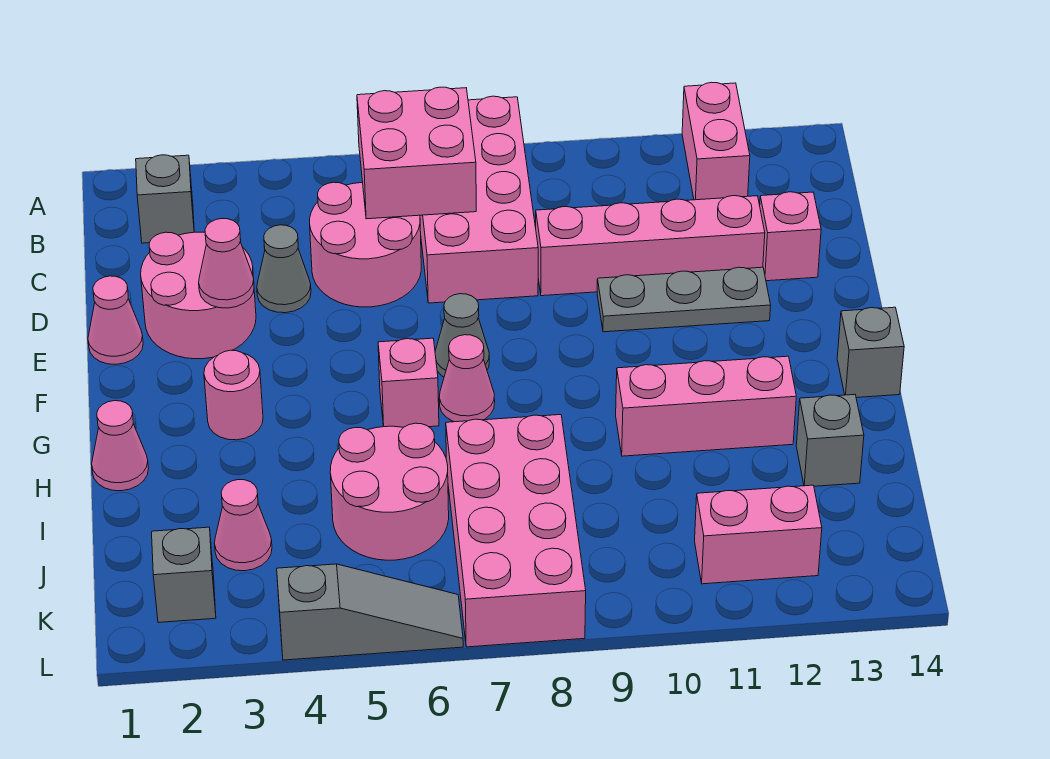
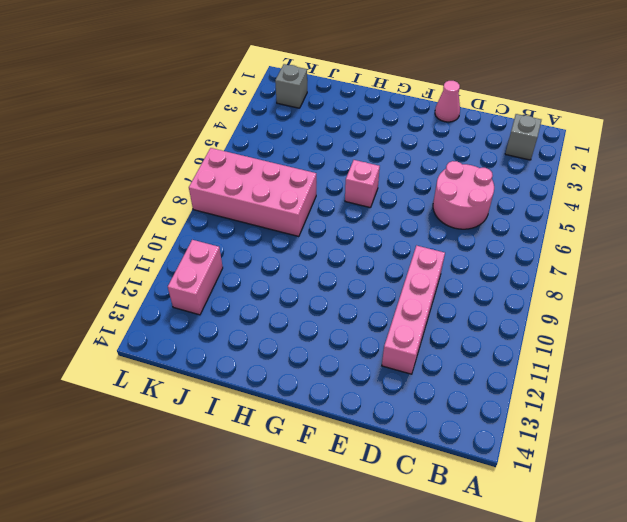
none -> pink 2x4 brick [420,96,538,303]
none -> pink 1x2 brick [682,82,750,200]
none -> pink 2x2 round brick [141,232,256,359]

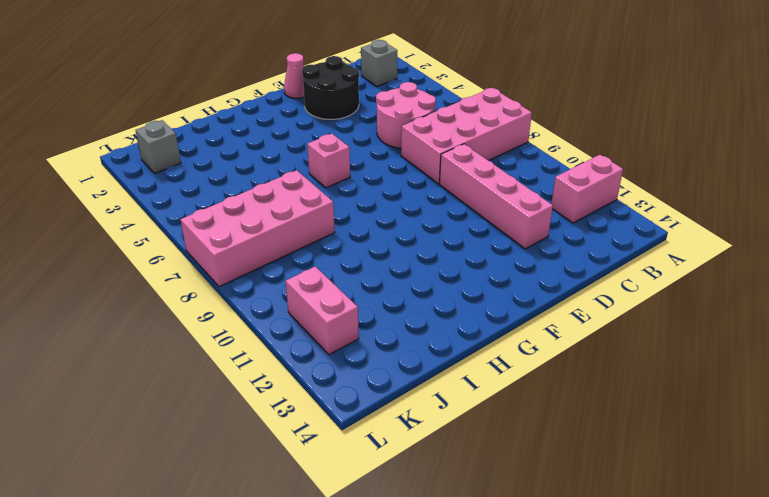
black 2x2 round brick [302,56,359,119] -> pink 2x2 round brick [141,232,256,359]
none -> grey 1x1 cone [257,225,311,313]
none -> pink 1x1 brick [760,192,821,281]
none -> grey 1x3 plate [597,267,771,332]

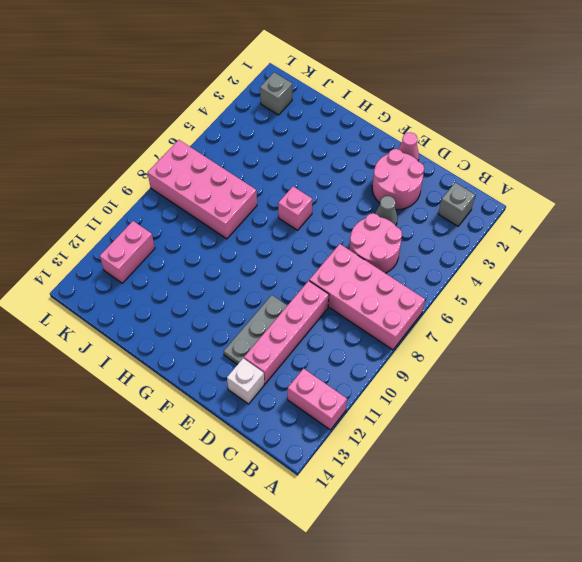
white 1x1 brick [227,358,264,404] -> pink 1x1 brick [760,192,821,281]
none -> grey 1x1 cone [435,294,489,377]
none -> pink 1x1 round brick [204,350,263,440]
none -> pink 1x1 cone [439,335,495,422]

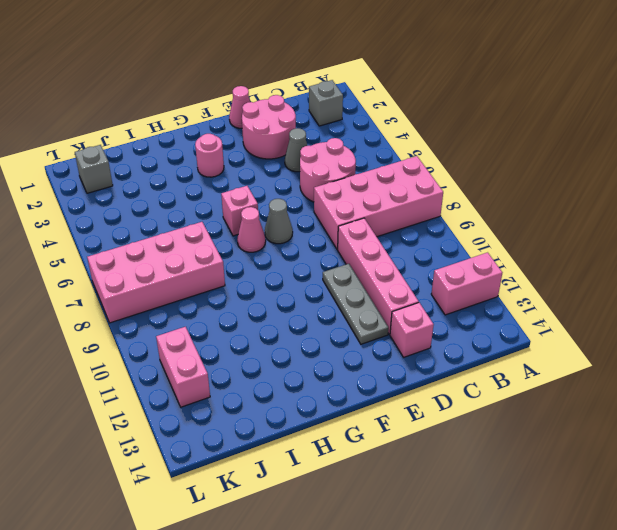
none -> grey 1x1 brick [837,307,904,398]
none -> pink 1x1 cone [92,401,149,491]
none -> pink 1x3 brick [616,356,796,456]

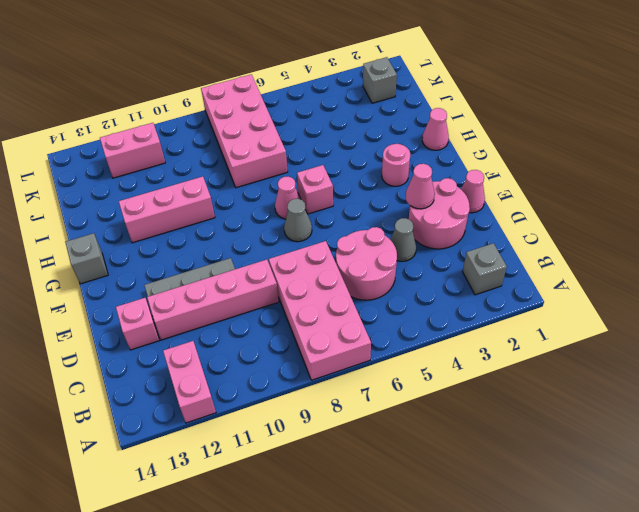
none -> pink 2x2 round brick [330,423,449,560]
none -> grey 1x1 brick [796,394,864,486]
none -> pink 1x1 cone [214,480,272,571]

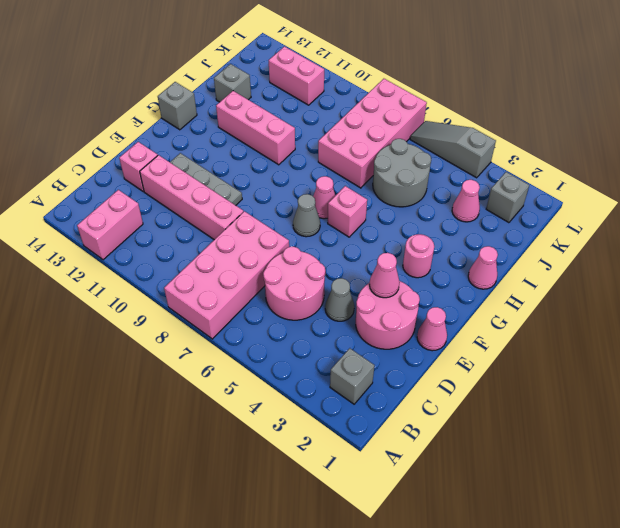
grey 2x2 round brick [373,139,431,207] -> pink 2x2 round brick [330,423,449,560]
none -> pink 2x2 brick [357,87,476,219]

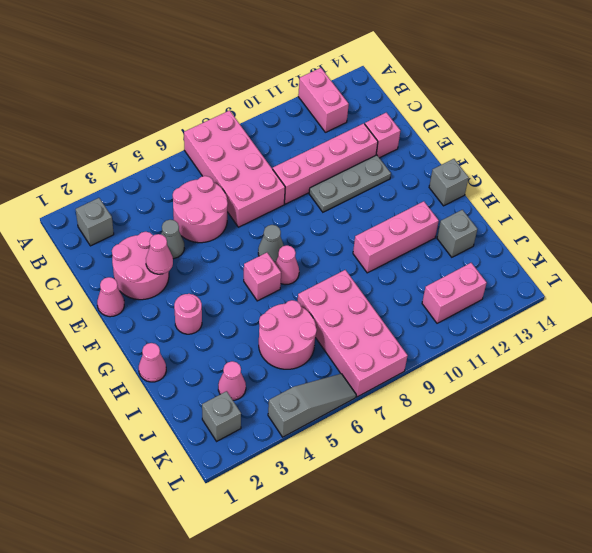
none -> pink 2x2 brick [357,87,476,219]

